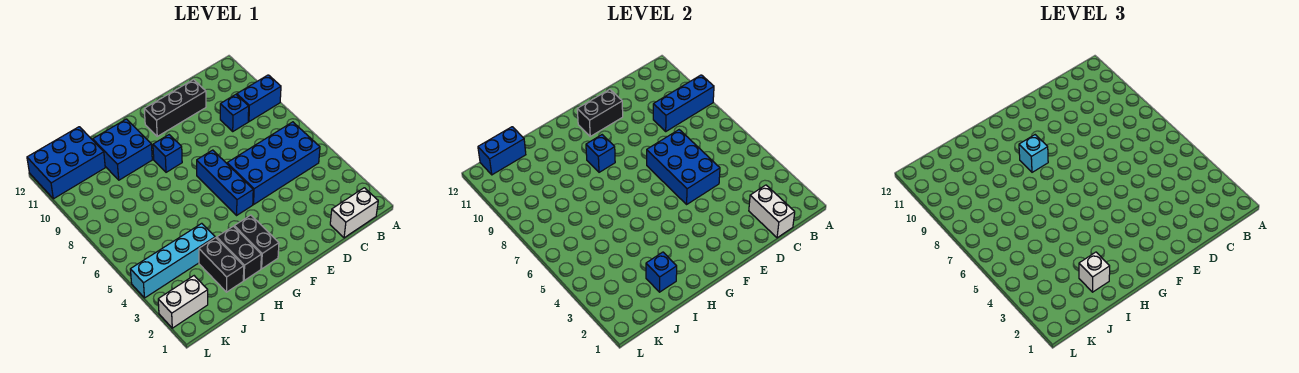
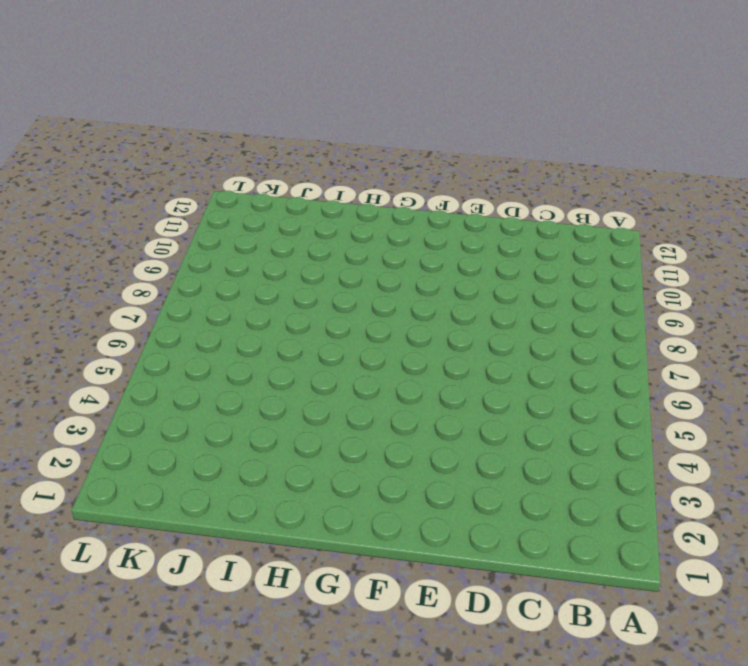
none -> blue 1x2 brick [237,75,281,122]
none -> white 1x2 brick [330,188,378,238]
none -> blue 2x4 brick [227,122,320,204]

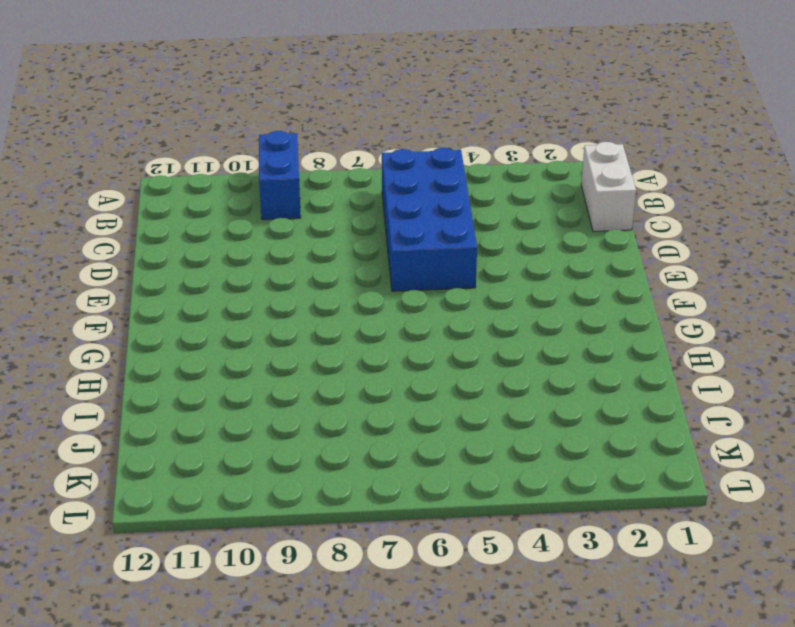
none -> blue 1x1 brick [220,94,249,131]
none -> black 1x3 brick [144,80,206,136]
none -> blue 1x3 brick [197,150,253,215]

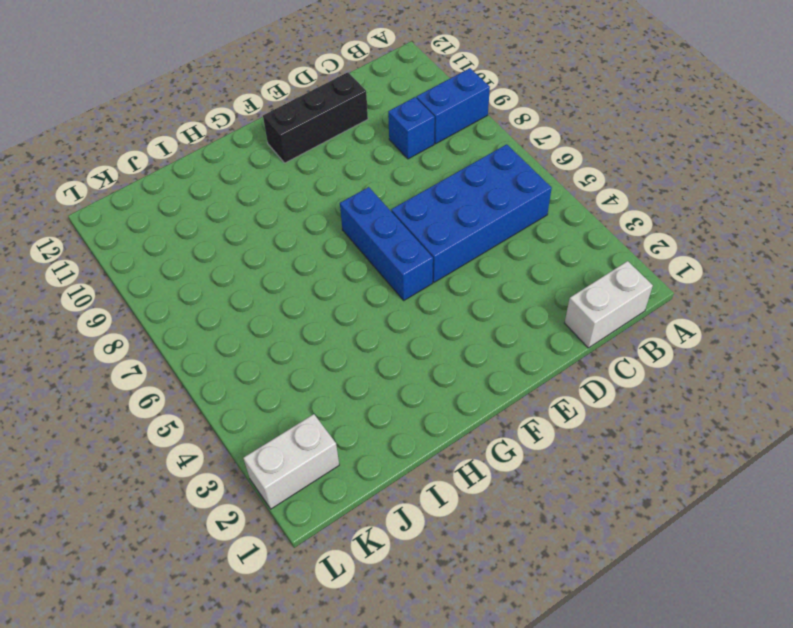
none -> black 1x2 brick [234,215,279,269]
none -> blue 1x1 brick [153,135,182,172]
none -> black 1x2 brick [217,226,261,280]

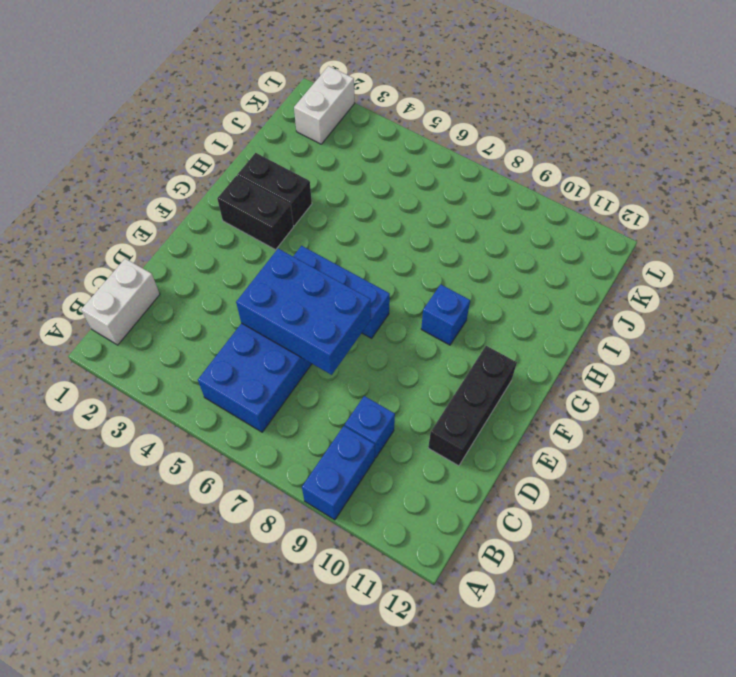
none -> blue 2x2 brick [93,119,152,180]
none -> black 1x2 brick [199,238,244,292]
none -> cyan 1x4 brick [130,223,215,298]

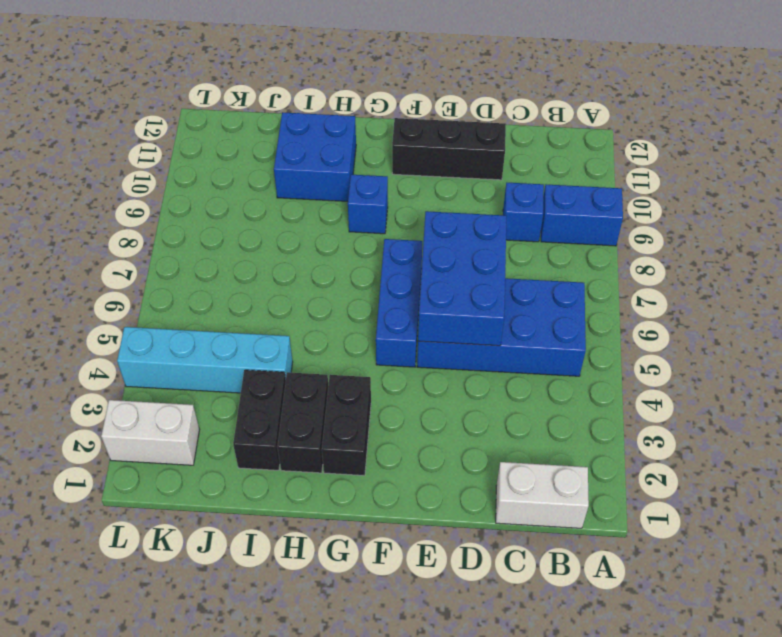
none -> blue 2x3 brick [27,127,105,199]
none -> blue 1x3 brick [653,75,714,131]
none -> white 1x2 brick [749,185,795,238]

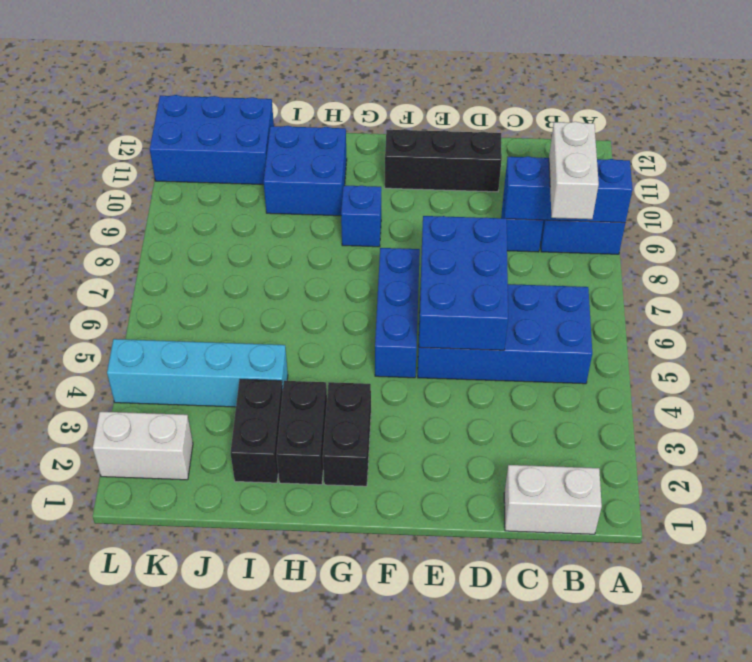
white 1x2 brick [549,122,599,219] -> white 1x2 brick moved to [749,185,795,238]
none -> black 1x2 brick [577,89,623,136]
none -> blue 1x1 brick [586,135,615,172]
none -> blue 1x1 brick [646,252,677,292]

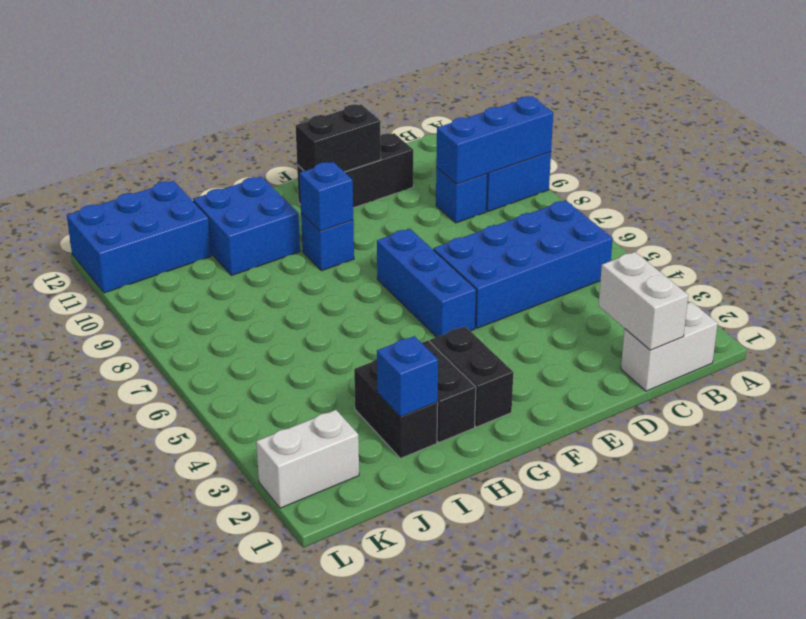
none -> cyan 1x4 brick [130,223,215,298]
none -> blue 2x3 brick [647,130,720,204]
none -> blue 1x2 brick [478,127,526,175]

